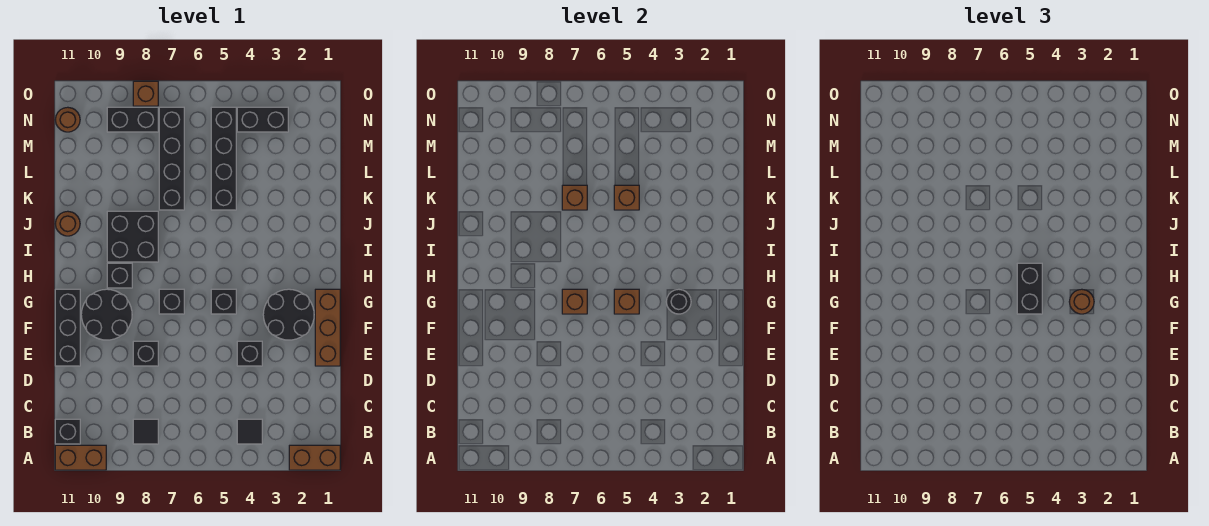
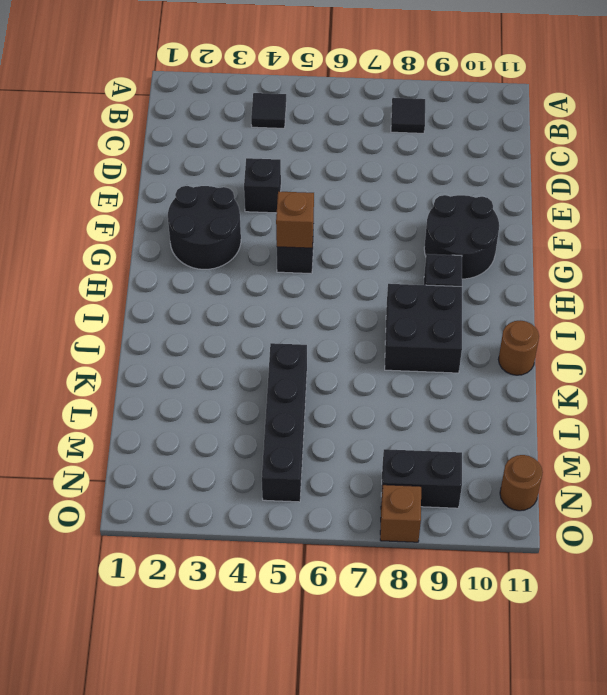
none -> brown 1x2 brick [289,445,340,470]
none -> brown 1x2 brick [55,445,106,470]
none -> black 1x1 brick [55,419,80,444]

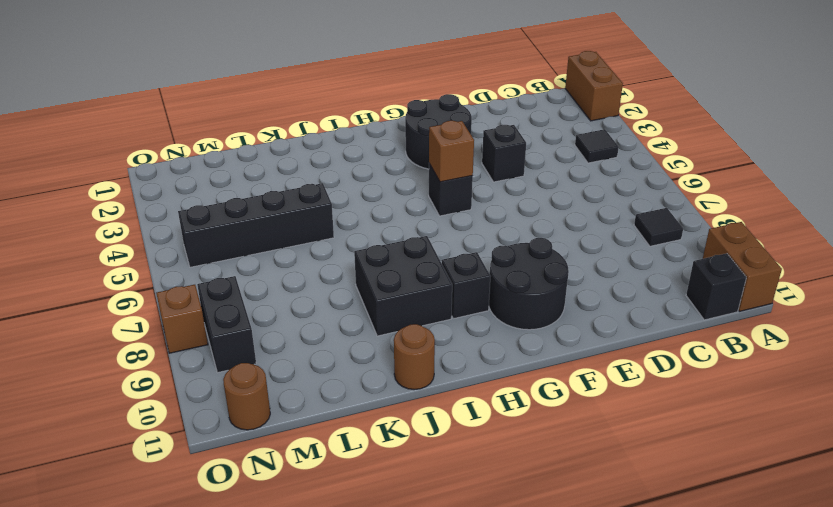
none -> brown 1x3 brick [315,289,340,366]
none -> black 1x1 brick [133,341,158,366]
none -> black 1x3 brick [55,289,80,366]

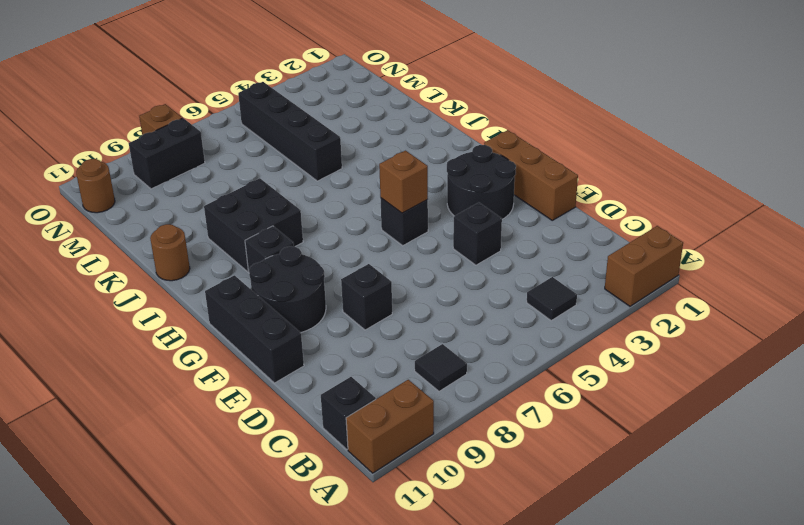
none -> black 1x1 brick [159,289,184,314]
none -> black 1x4 brick [159,107,184,210]
none -> black 1x2 brick [237,107,288,132]

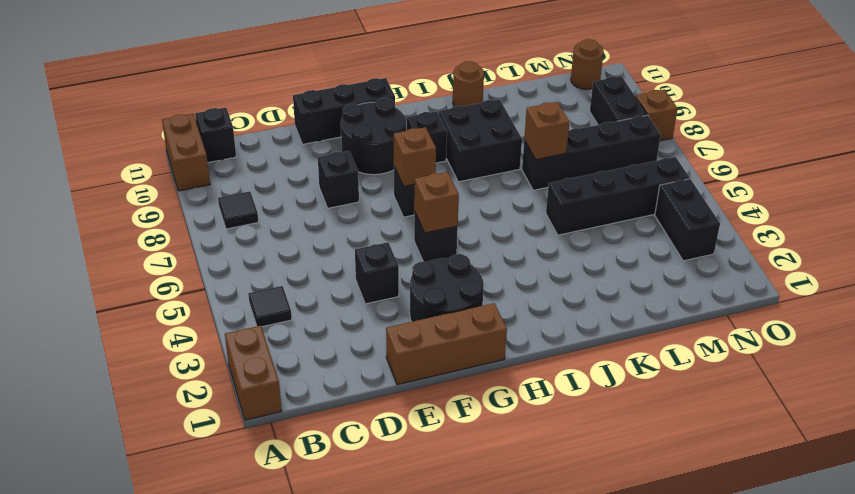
none -> black 1x1 round brick [666,289,691,314]
none -> brown 1x1 brick [614,185,639,210]
none -> brown 1x1 round brick [1069,289,1094,314]

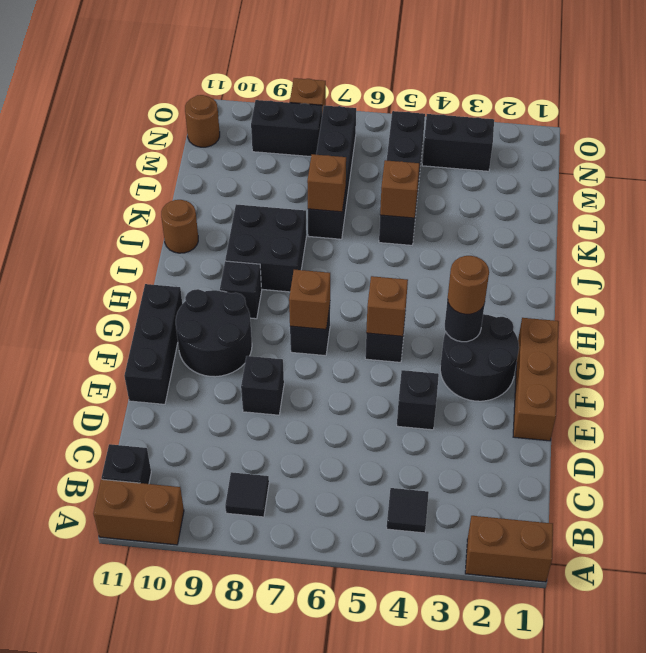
none -> black 1x2 brick [1017,263,1042,314]

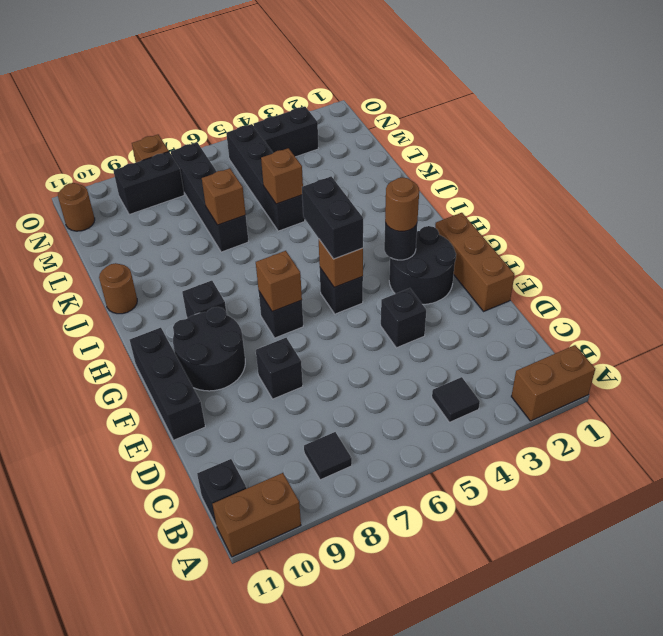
none -> black 2x2 brick [107,211,158,262]

